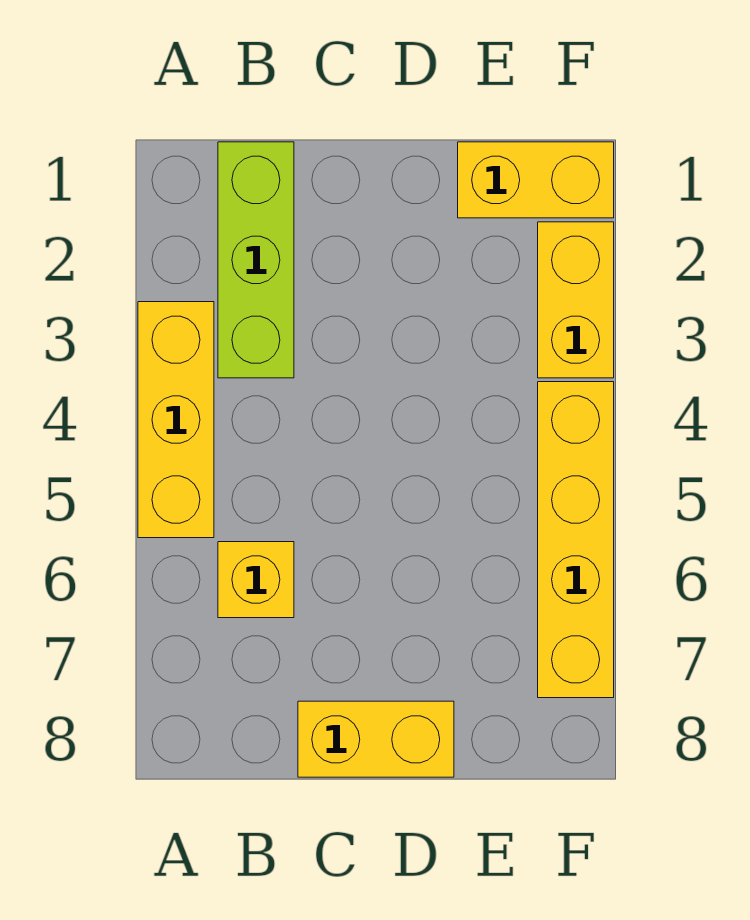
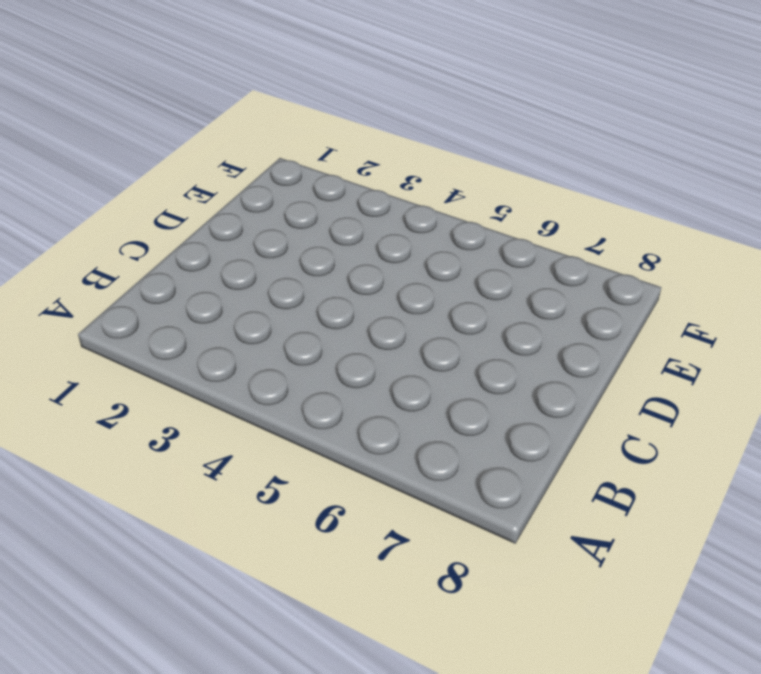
none -> yellow 1x3 brick [138,302,214,538]
none -> lime 1x3 brick [218,142,294,378]

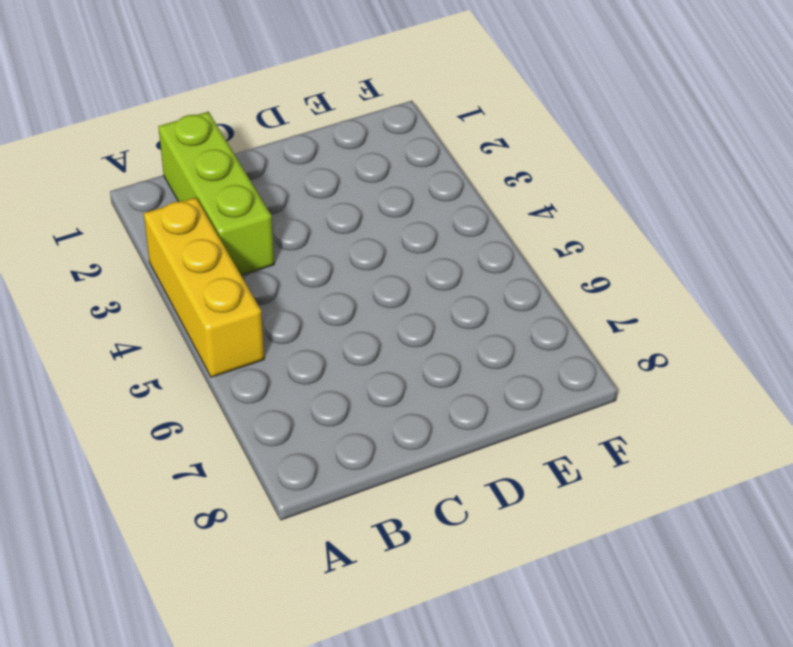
none -> yellow 1x1 brick [218,542,294,618]
none -> yellow 1x2 brick [298,701,454,777]

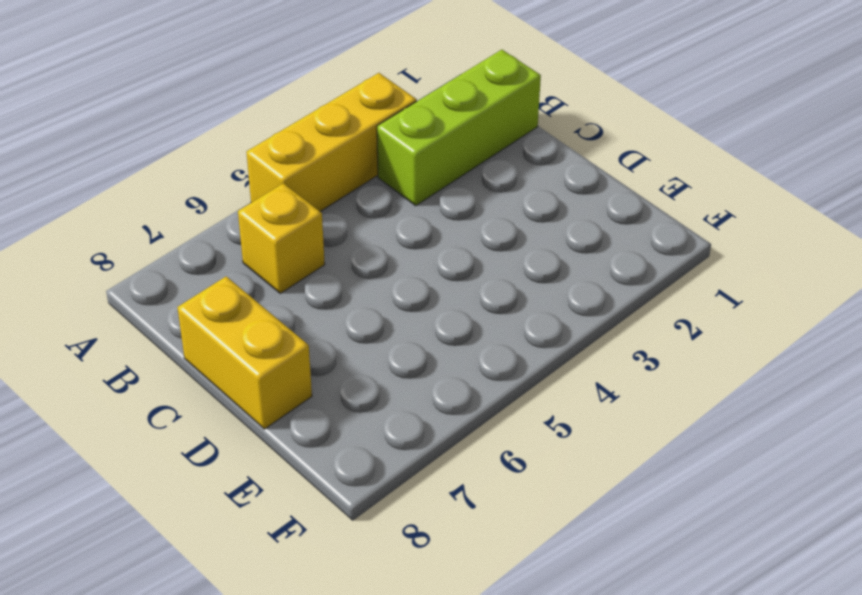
none -> yellow 1x2 brick [458,142,614,218]
none -> yellow 1x2 brick [538,222,614,378]

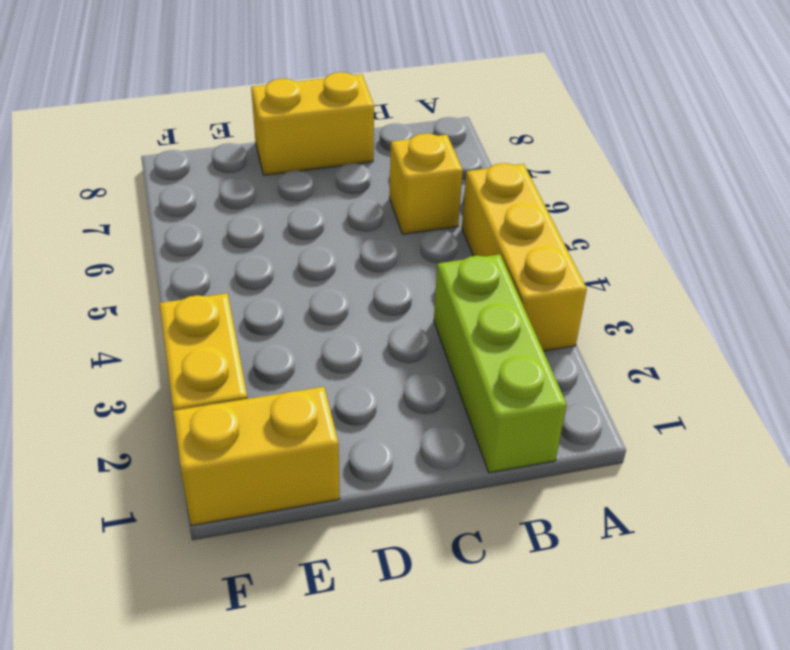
none -> yellow 1x4 brick [538,382,614,698]

